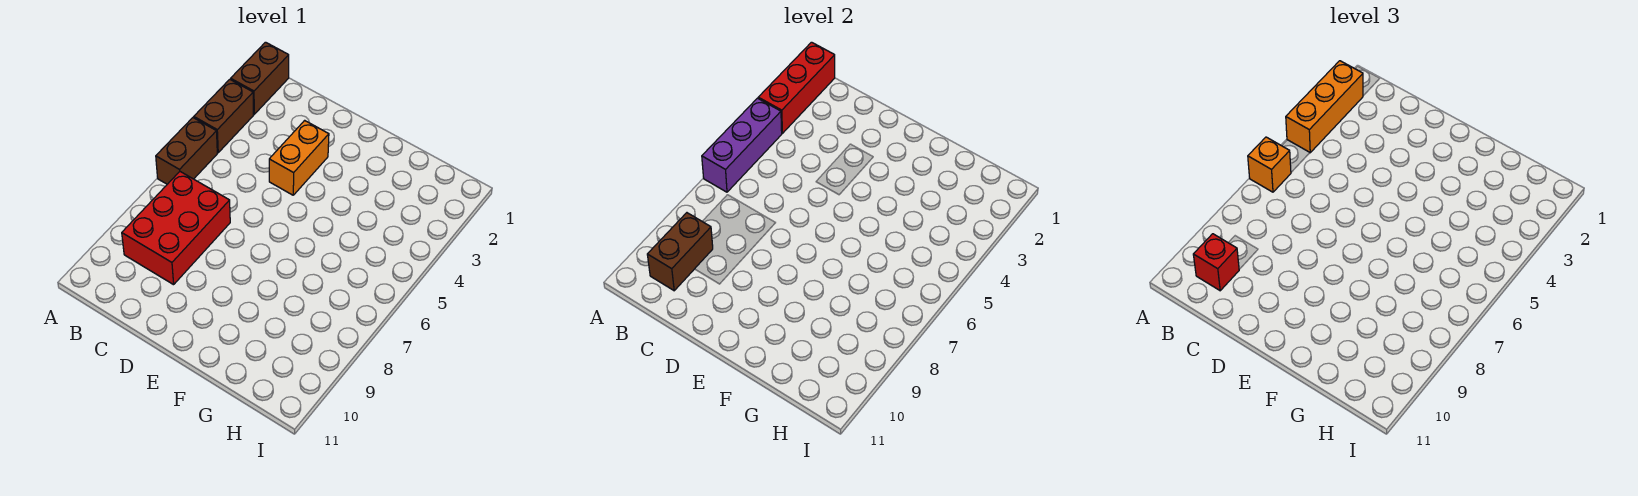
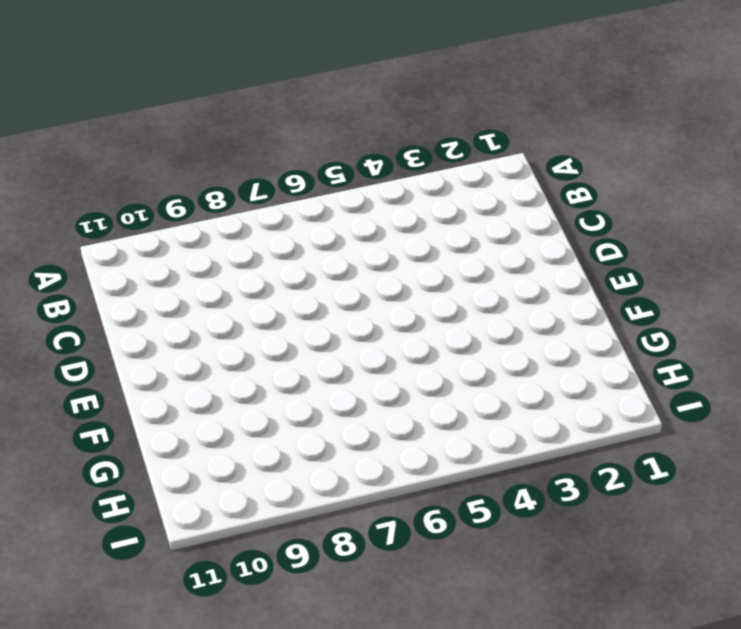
none -> brown 1x2 brick [231,42,289,114]
none -> brown 1x2 brick [194,79,253,153]

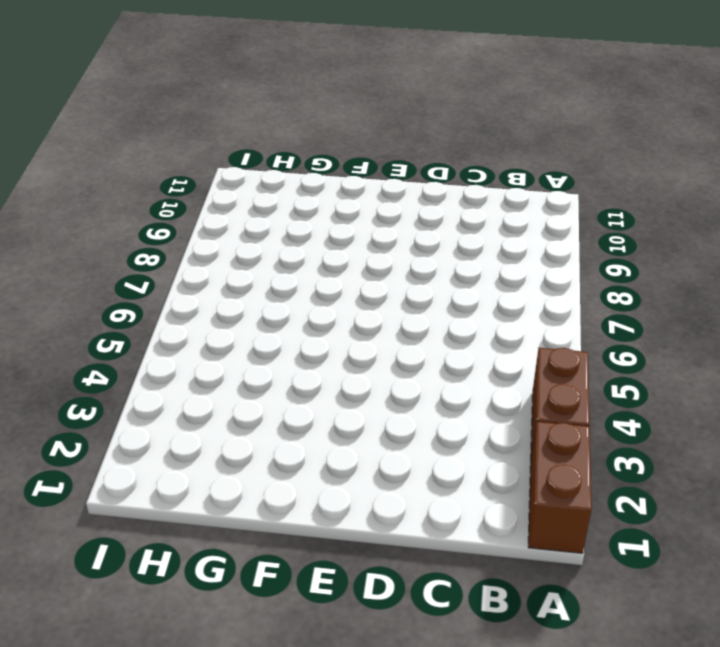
none -> brown 1x2 brick [156,118,217,184]
none -> red 2x3 brick [122,172,230,285]

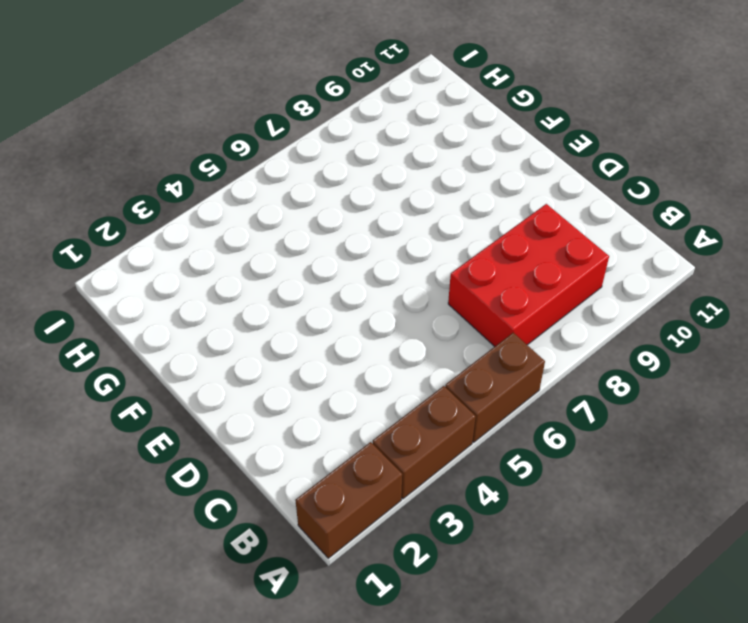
none -> orange 1x2 brick [269,120,329,195]
none -> red 1x3 brick [758,42,835,133]

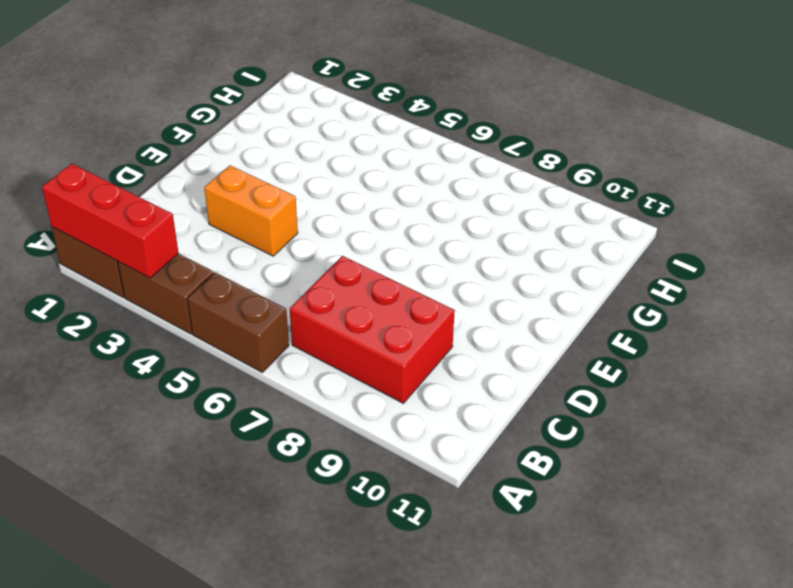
none -> purple 1x3 brick [702,98,782,192]
none -> brown 1x2 brick [647,213,713,291]

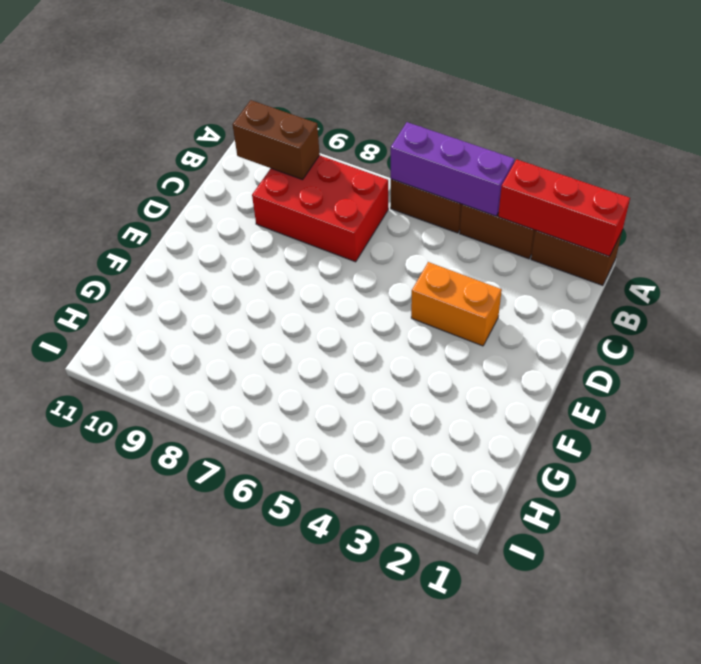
none -> orange 1x3 brick [1286,61,1363,153]
none -> orange 1x1 brick [1248,137,1291,192]

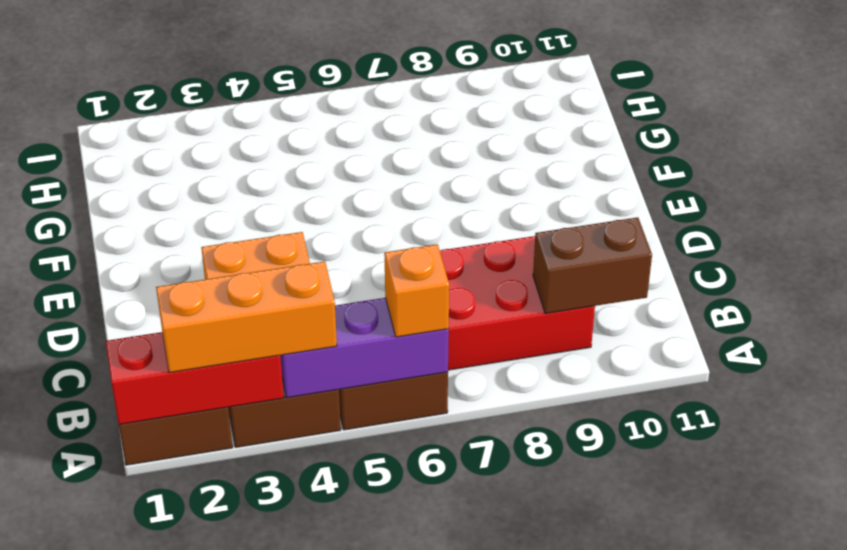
none -> red 1x1 brick [1193,234,1239,291]

